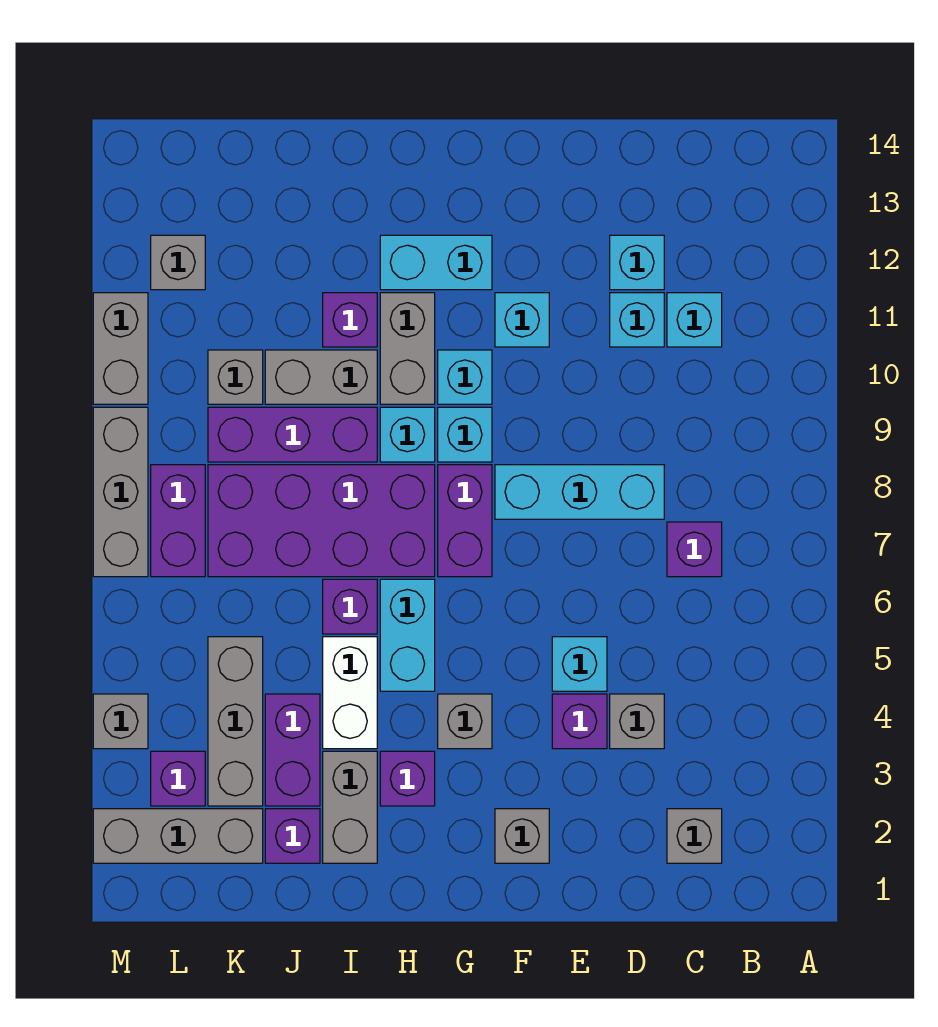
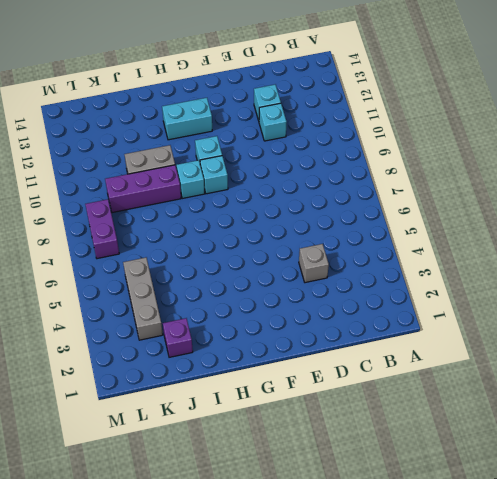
none -> grey 1x1 brick [667,809,722,863]
none -> purple 1x1 brick [667,522,722,577]
none -> cyan 1x1 brick [667,293,722,347]
none -> cyan 1x3 brick [495,465,664,519]

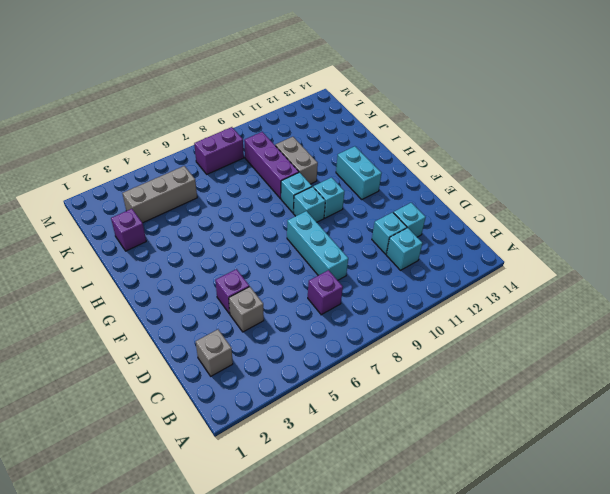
none -> cyan 1x1 brick [552,637,607,691]
none -> grey 1x1 brick [495,809,549,863]
none -> cyan 1x1 brick [495,293,549,347]
none -> grey 1x1 brick [438,694,492,749]

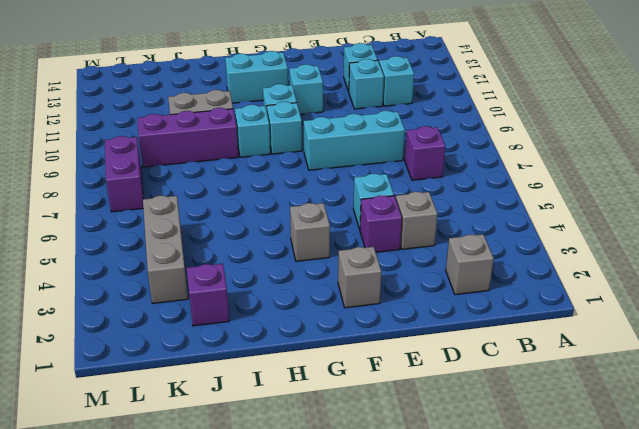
none -> purple 1x2 brick [438,465,492,577]
none -> purple 1x1 brick [380,751,435,806]
none -> cyan 1x2 brick [380,579,435,691]
none -> purple 2x4 brick [208,465,435,577]

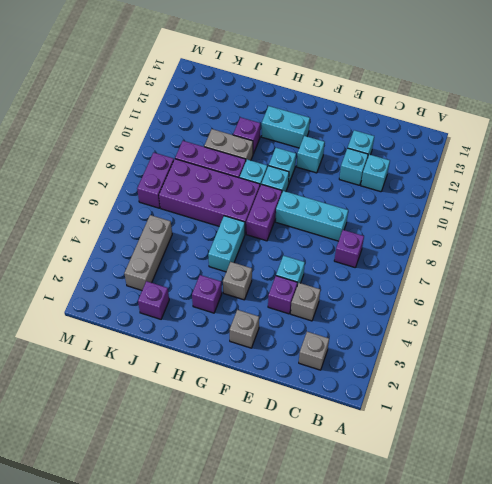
none -> grey 1x2 brick [380,293,435,404]
none -> grey 1x2 brick [323,751,377,863]
none -> white 1x2 brick [323,637,377,749]
none -> purple 1x1 brick [323,579,377,634]

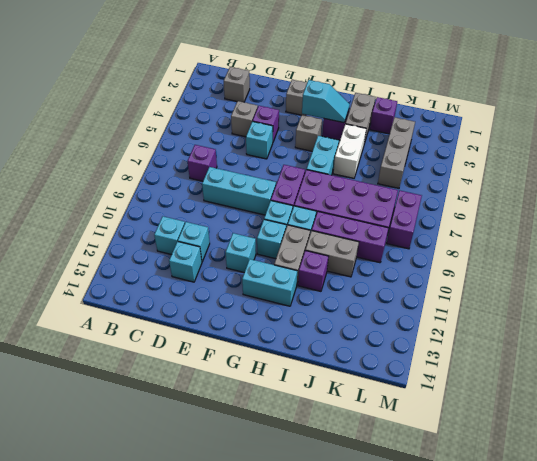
cyan 1x2 slope [302,80,350,123] -> none
none -> purple 1x1 brick [323,579,377,634]
none -> purple 1x2 brick [265,694,320,806]
none -> grey 1x3 brick [93,809,263,863]
none -> grey 1x1 brick [208,350,263,404]

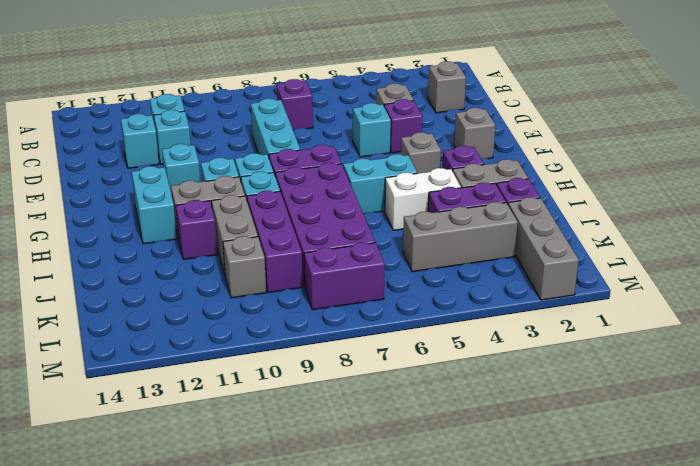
none -> purple 1x1 brick [323,579,377,634]
none -> purple 1x1 brick [151,751,205,806]
none -> grey 1x1 brick [151,235,205,290]
none -> grey 1x1 brick [93,694,148,749]

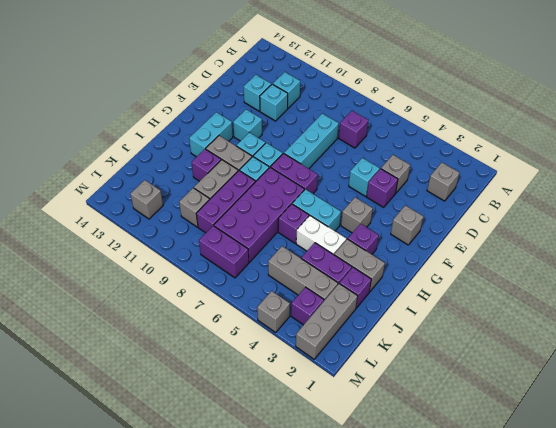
none -> grey 1x3 brick [93,407,148,577]
none -> grey 1x2 brick [93,293,148,404]

